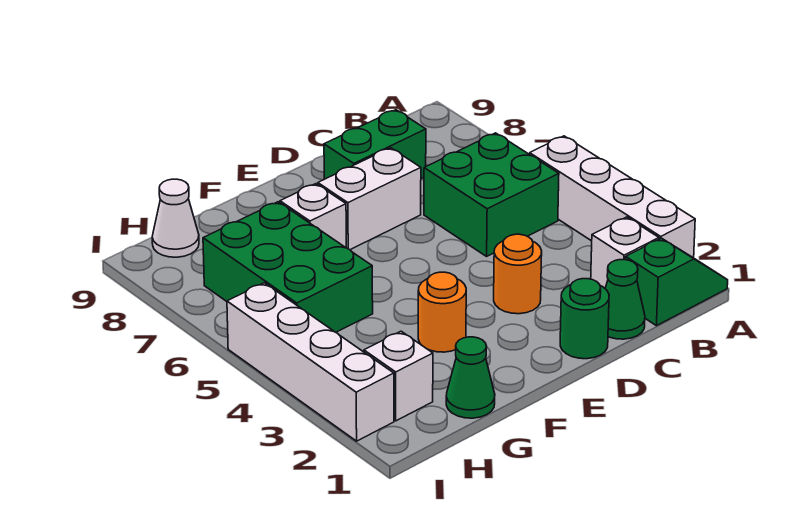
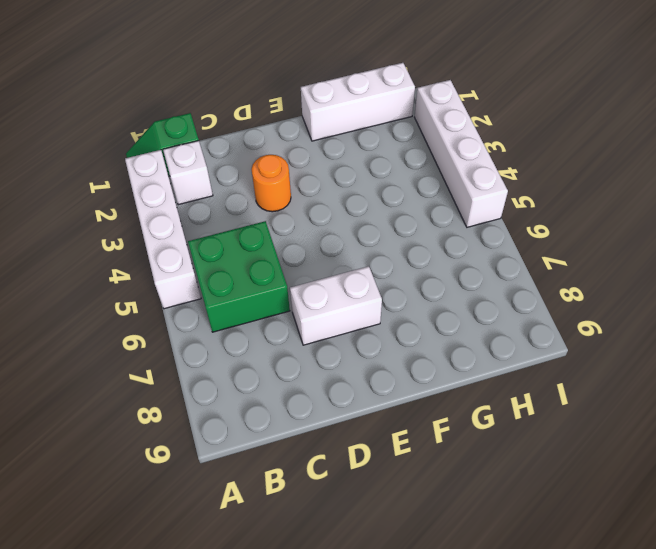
white 1x3 brick [301,63,415,141] -> green 1x1 cone [446,337,495,418]
none -> green 1x1 cone [605,260,645,339]
none -> green 1x2 brick [324,110,426,179]
none -> green 1x1 round brick [560,279,609,359]

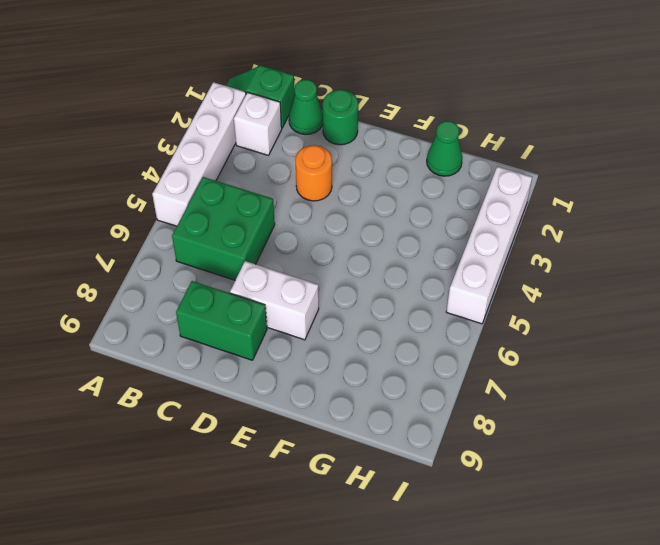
none -> orange 1x1 round brick [418,272,466,352]
none -> white 1x1 brick [280,184,346,247]
none -> green 2x3 brick [203,202,373,332]

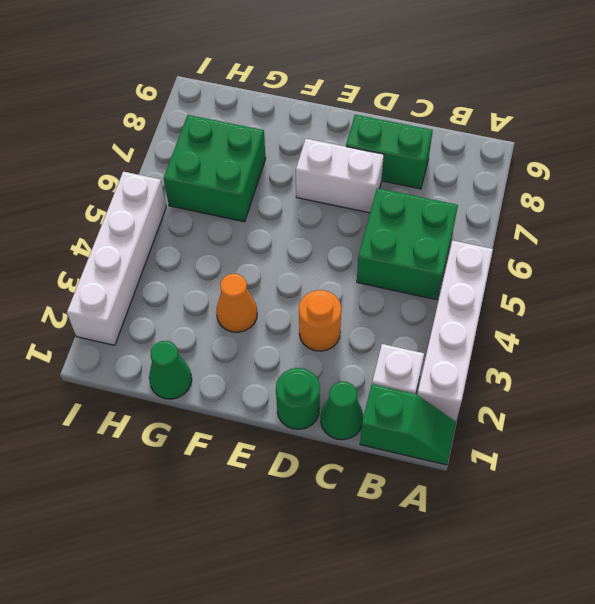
orange 1x1 cone [216,274,257,332] -> orange 1x1 round brick [418,272,466,352]
green 2x2 brick [164,115,266,222] -> green 2x3 brick [203,202,373,332]
none -> white 1x1 brick [280,184,346,247]
none -> white 1x1 brick [364,331,433,421]
none -> white 1x1 cone [152,179,199,257]

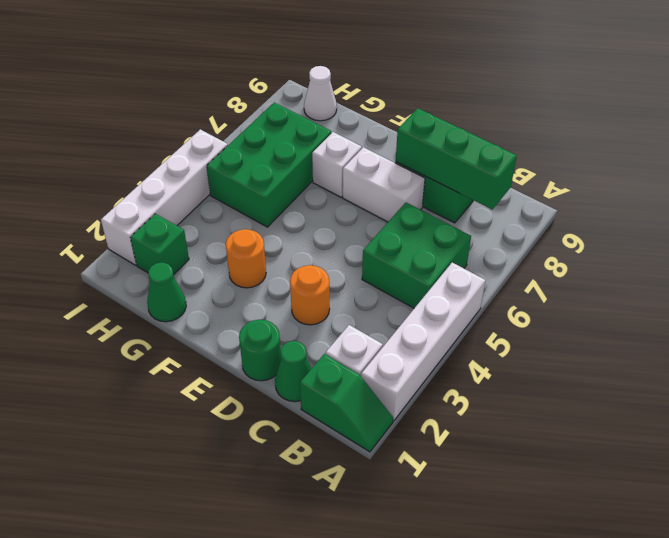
green 1x3 brick [396,108,517,209] -> none
green 1x1 brick [130,214,189,275] -> white 1x1 brick [364,331,433,421]

